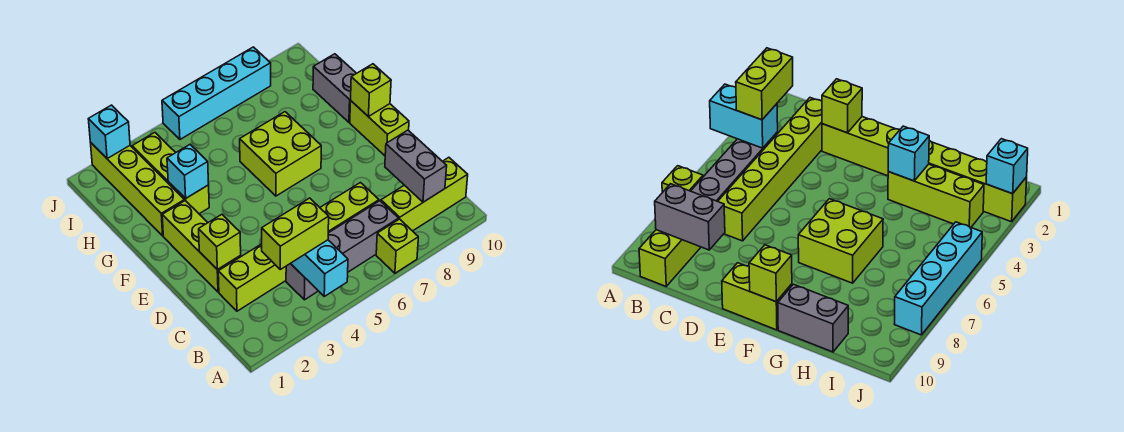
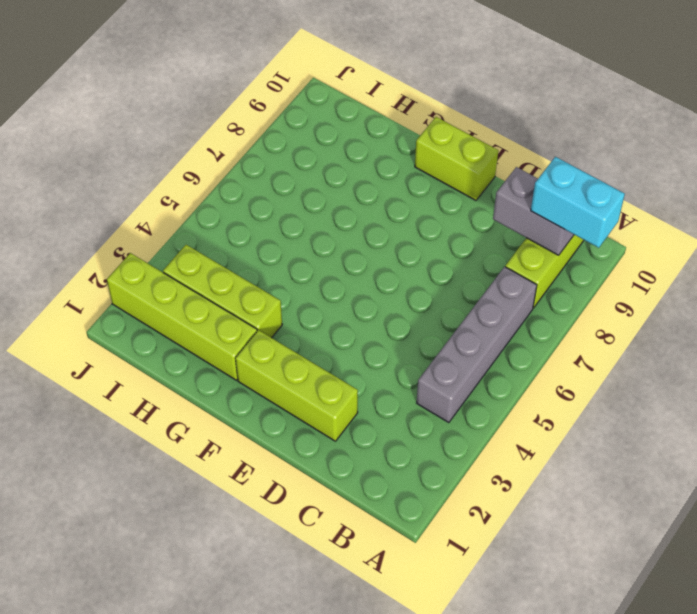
cyan 1x2 brick [531,157,625,248] -> cyan 1x2 brick moved to [291,240,348,296]
none -> lime 1x1 brick [376,219,418,273]
none -> lime 1x6 brick [218,183,379,311]
none -> lime 2x2 brick [240,112,321,196]

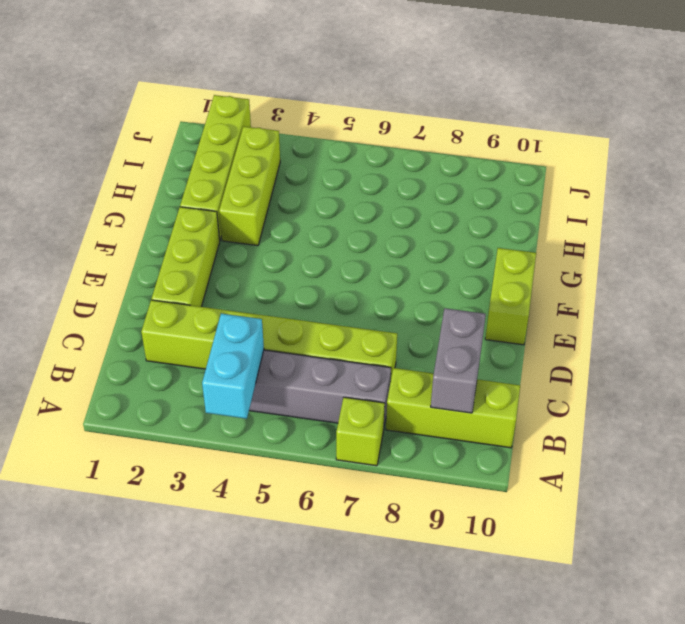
none -> lime 2x2 brick [240,112,321,196]
none -> grey 1x2 brick [313,54,356,122]
none -> cyan 1x4 brick [162,47,271,139]

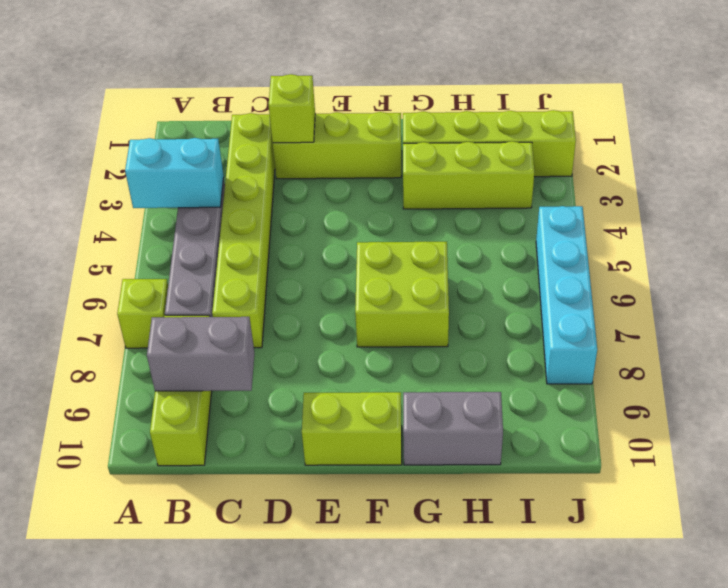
none -> lime 1x1 brick [351,64,391,116]
none -> cyan 1x1 brick [167,145,209,198]
none -> cyan 1x1 brick [88,105,130,159]

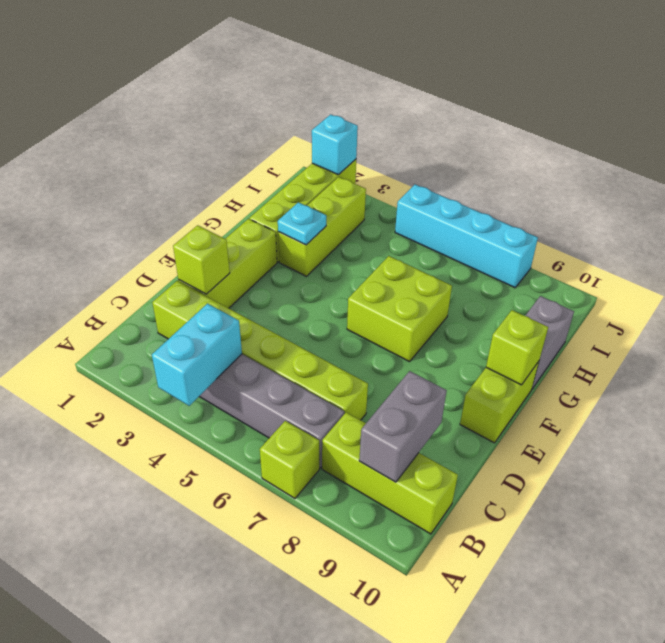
cyan 1x1 plate [278,202,326,245] -> cyan 1x1 brick [167,145,209,198]
none -> lime 1x2 brick [262,198,329,269]

